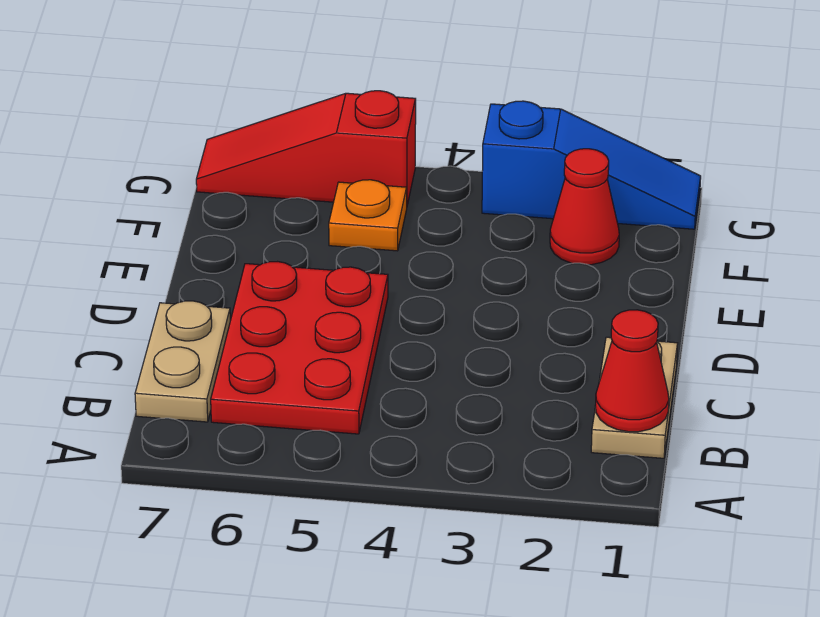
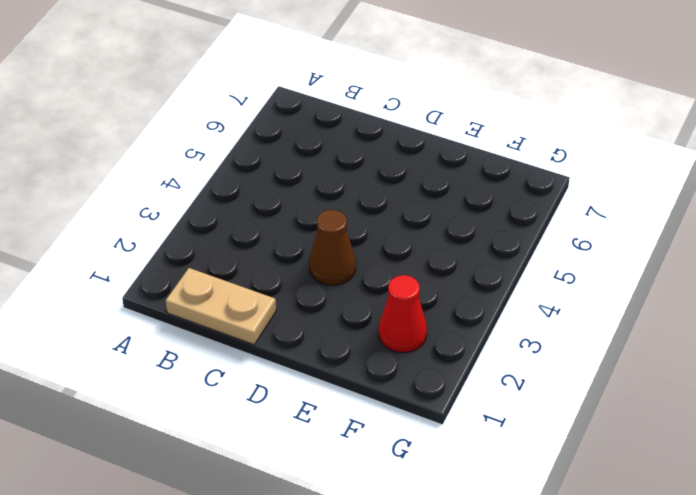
brown 1x1 cone [309,210,356,285] -> none
none -> red 2x3 plate [211,262,388,434]
none -> tan 1x2 plate [135,301,230,422]

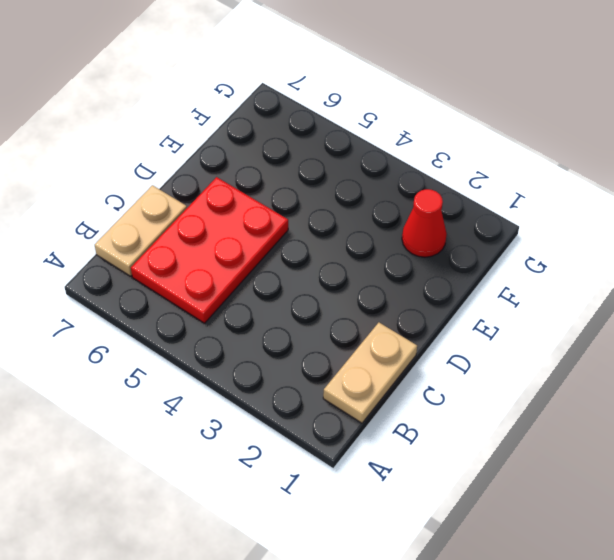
none -> orange 1x1 plate [329,180,407,251]
none -> blue 1x3 slope [482,101,701,229]

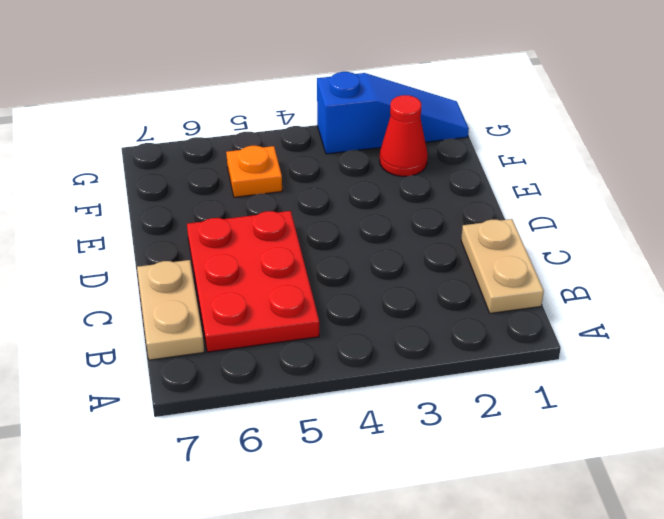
none -> red 1x3 slope [196,91,416,205]
none -> red 1x1 cone [595,310,669,432]

